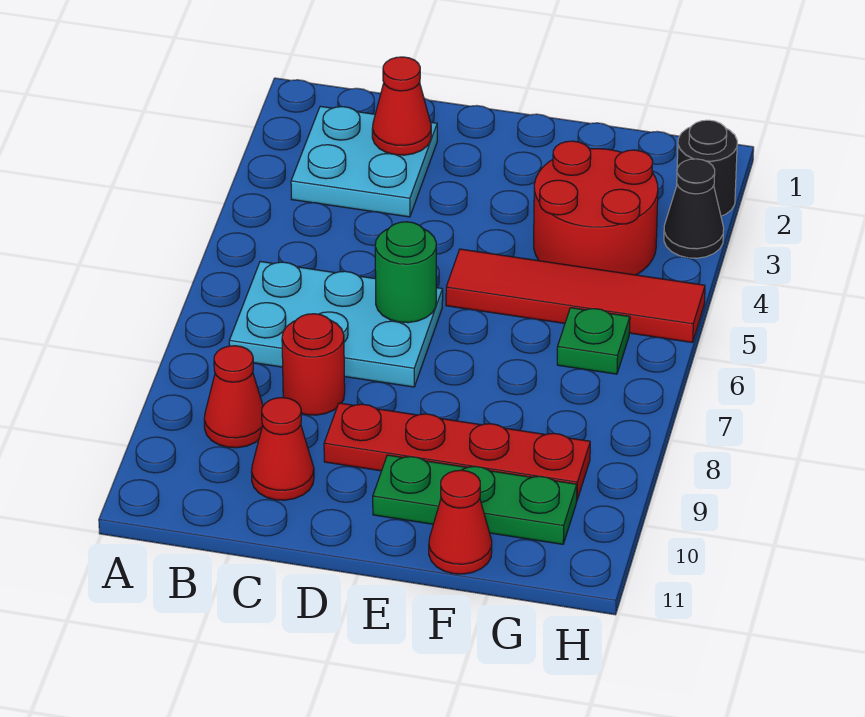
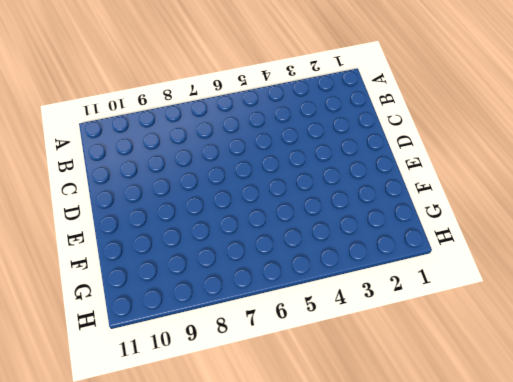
none -> cyan 2x2 plate [291,106,437,217]
none -> cyan 2x3 plate [229,261,443,387]
none -> red 1x1 cone [204,346,263,448]

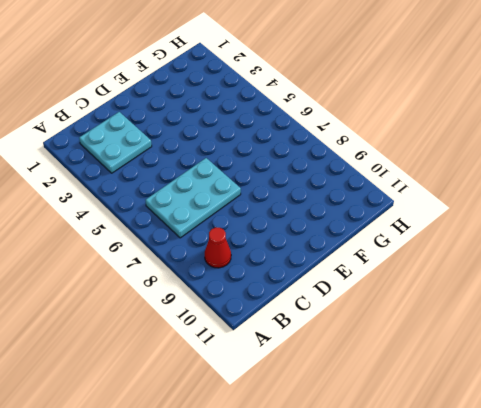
none -> red 1x1 round brick [282,314,345,415]
none -> red 1x1 cone [251,398,314,500]
none -> red 1x4 plate [324,403,590,500]

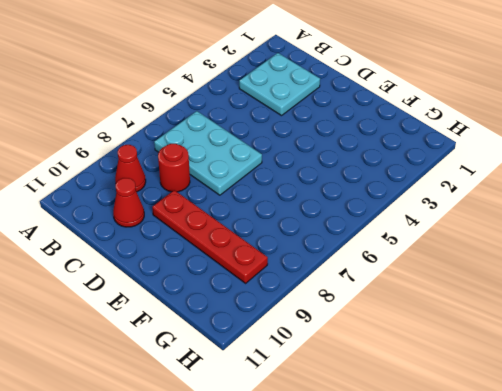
none -> red 1x4 tile [446,249,705,343]
none -> green 1x3 plate [373,455,577,544]
none -> red 2x2 round brick [534,141,658,275]

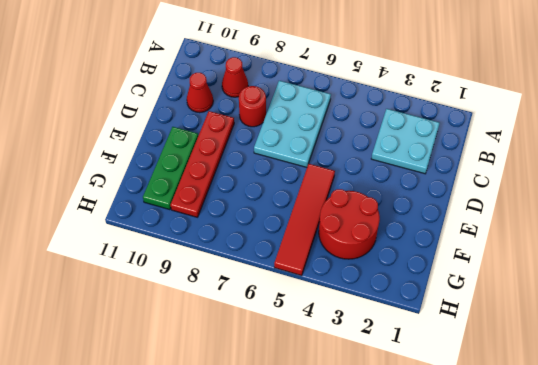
none -> red 1x1 cone [429,470,492,574]
none -> green 1x1 plate [557,308,630,374]
none -> black 1x1 round brick [677,120,737,216]

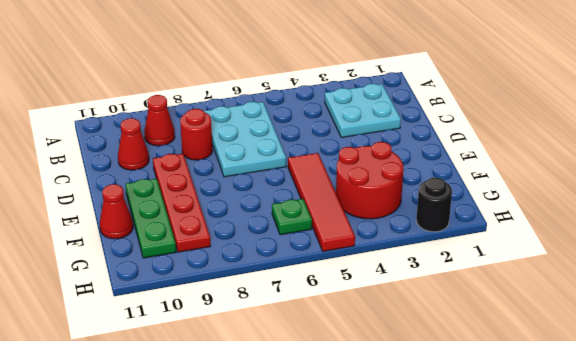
none -> black 1x1 cone [664,159,724,258]
none -> red 1x1 cone [372,57,431,155]
none -> green 1x1 round brick [375,222,436,323]

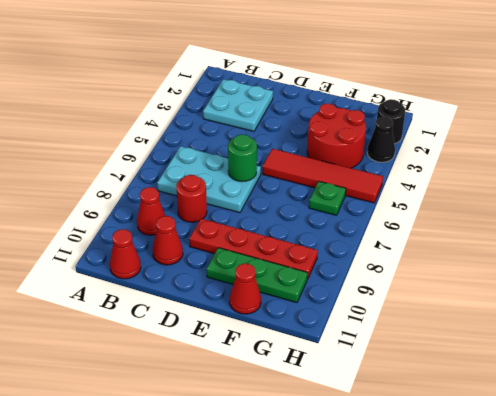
red 1x1 cone [110,229,141,279] -> red 1x1 cone moved to [372,57,431,155]

